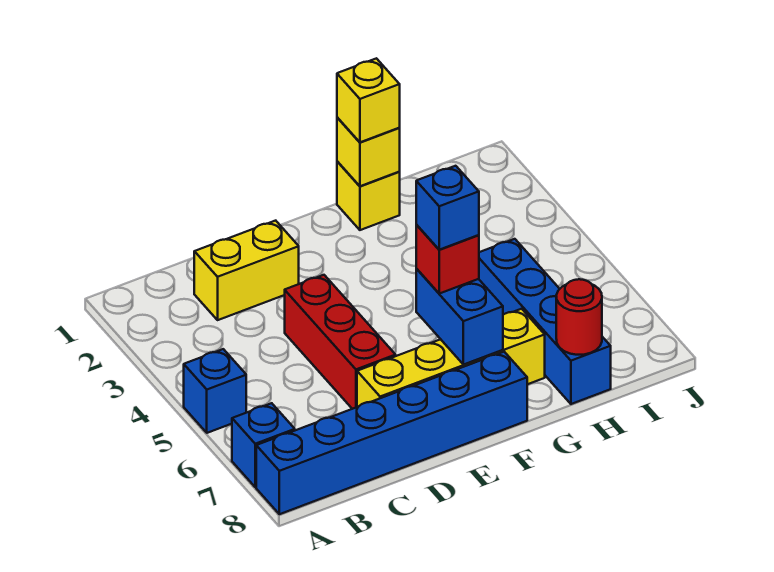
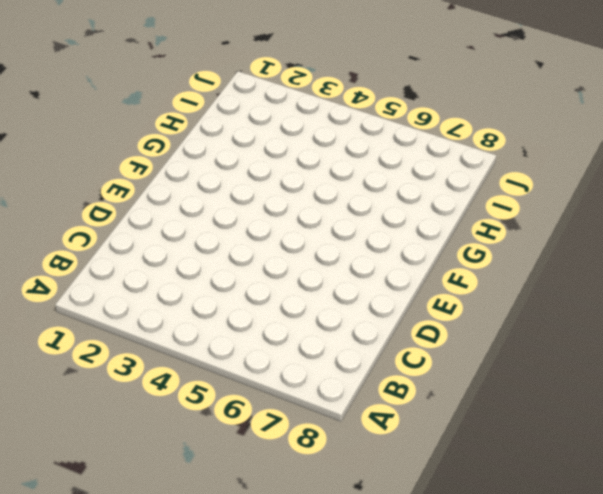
none -> blue 1x1 brick [184,349,246,433]
none -> blue 1x1 brick [232,403,295,487]
none -> blue 1x6 brick [256,352,527,514]

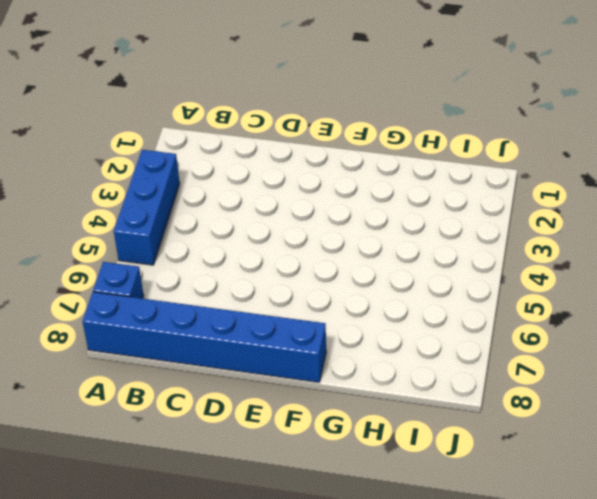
blue 1x3 brick [114,150,180,265] -> blue 1x1 brick [184,349,246,433]
none -> yellow 1x2 brick [194,221,299,320]
none -> red 1x3 brick [285,275,396,409]
none -> yellow 1x4 brick [357,309,545,407]

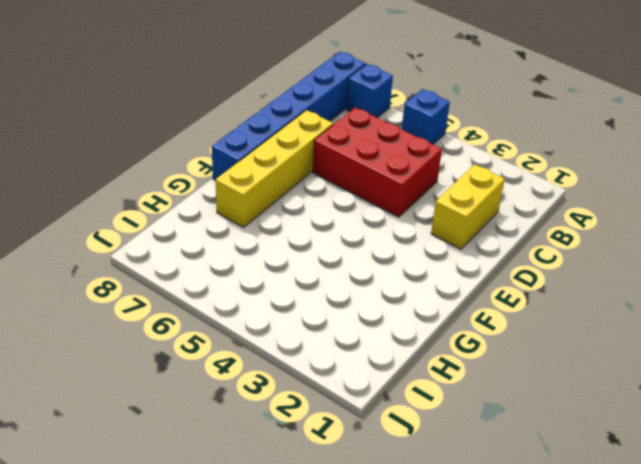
red 2x3 brick [313,107,442,217] -> red 1x3 brick [285,275,396,409]
none -> yellow 1x1 brick [337,161,400,230]
none -> blue 1x4 brick [479,239,611,404]
none -> blue 1x2 brick [416,269,503,365]

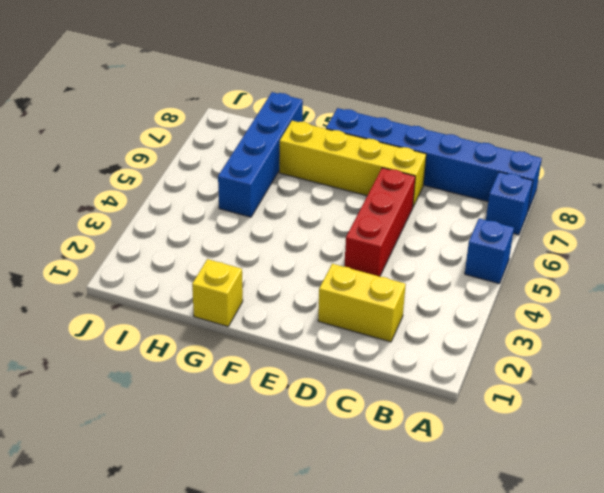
none -> blue 1x2 brick [416,269,503,365]
none -> yellow 1x1 brick [337,117,400,186]
none -> red 1x1 round brick [556,279,602,355]

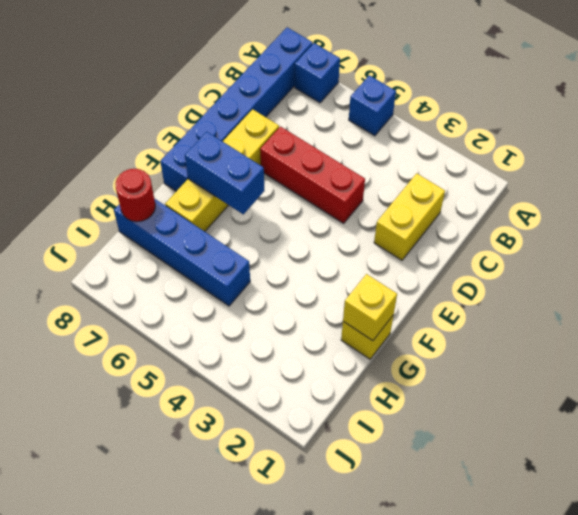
none -> red 1x1 brick [416,224,479,294]
none -> yellow 1x1 brick [337,58,400,142]
none -> blue 1x1 brick [416,166,479,250]

